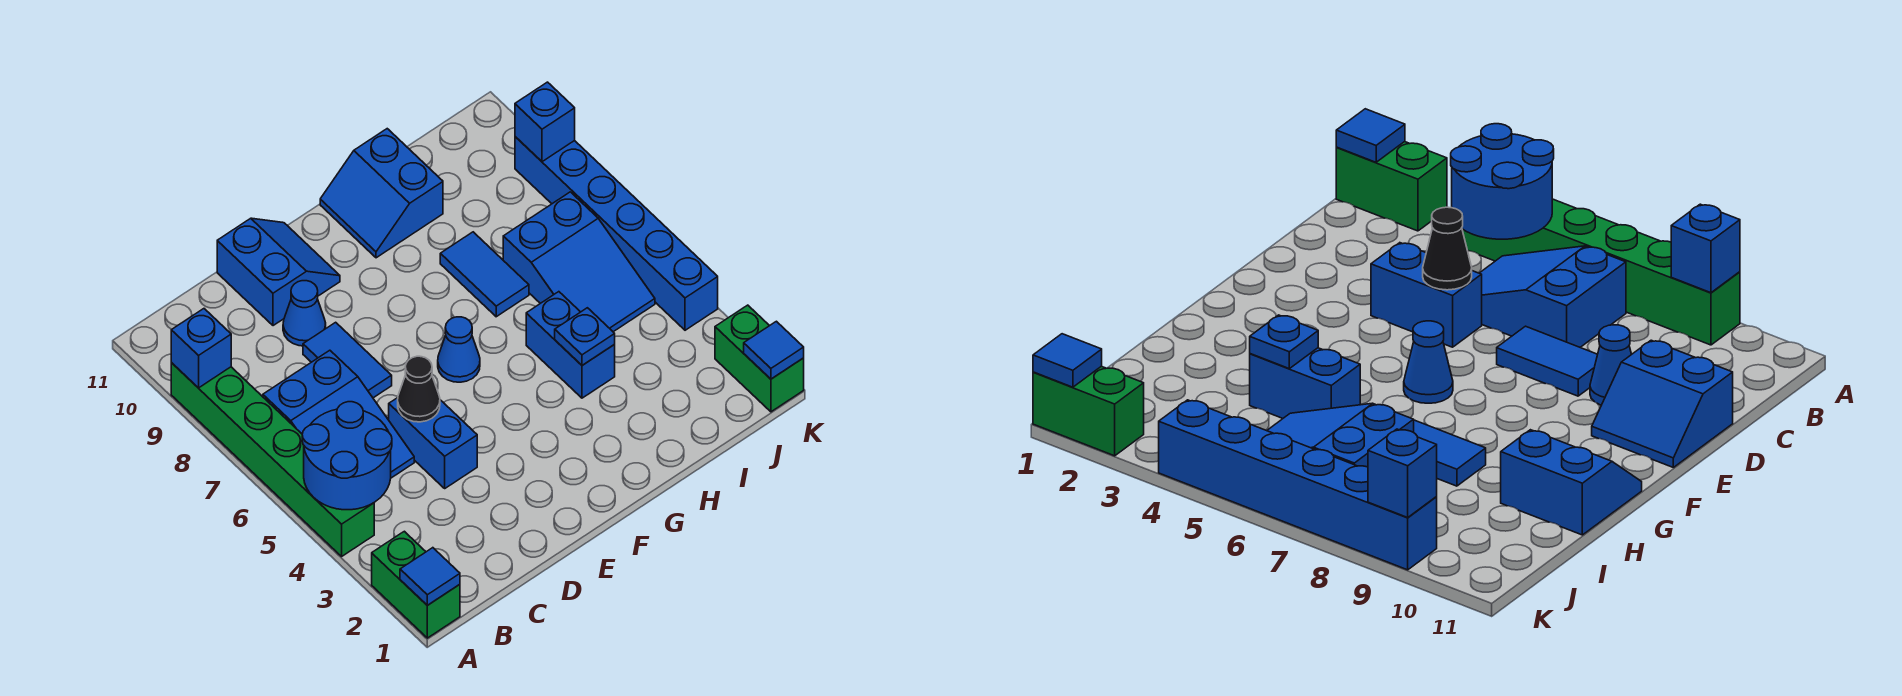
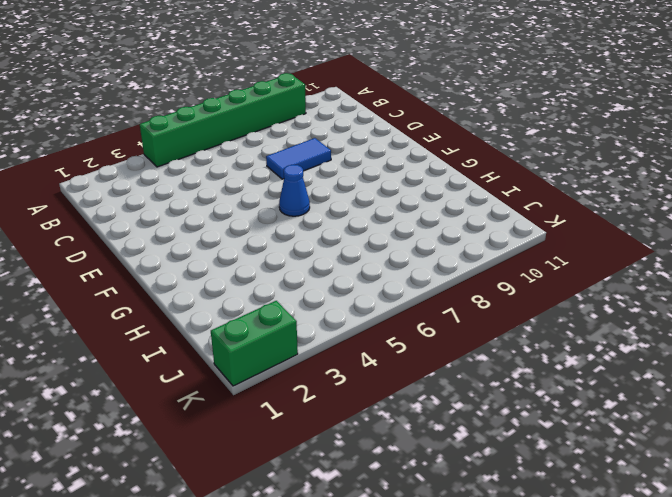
none -> green 1x2 brick [372,531,460,638]
none -> blue 2x3 slope [263,350,414,478]
none -> blue 1x2 brick [389,398,477,488]

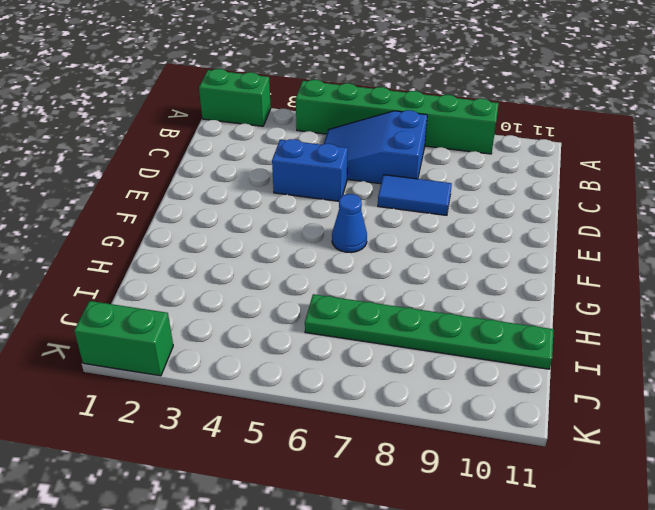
green 1x6 plate [305,294,554,369] -> blue 2x3 slope [503,192,655,332]
none -> blue 1x1 cone [283,281,326,346]
none -> blue 2x2 slope [217,218,340,326]
none -> blue 2x2 slope [320,129,443,258]

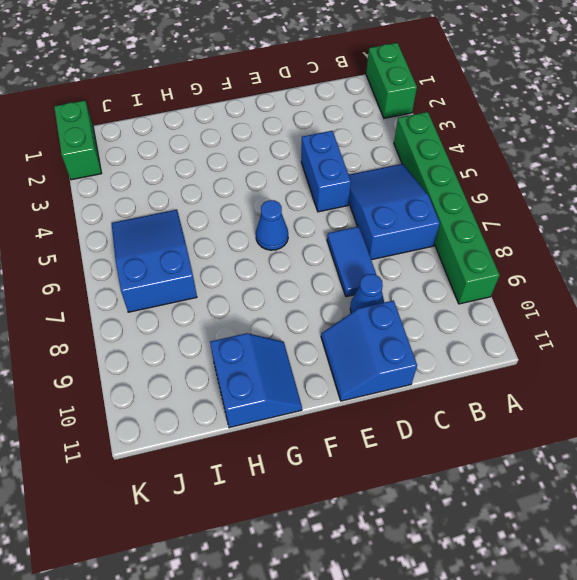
none -> blue 1x2 brick [526,292,615,398]
none -> blue 1x2 tile [440,232,529,317]
none -> blue 1x6 brick [515,137,718,330]

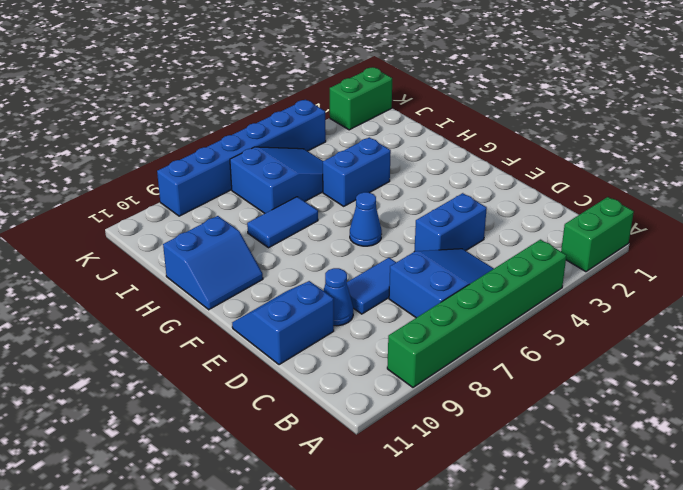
none -> blue 1x1 tile [400,548,460,605]
none -> blue 2x2 round brick [302,402,392,510]
none -> blue 1x1 brick [171,309,231,388]

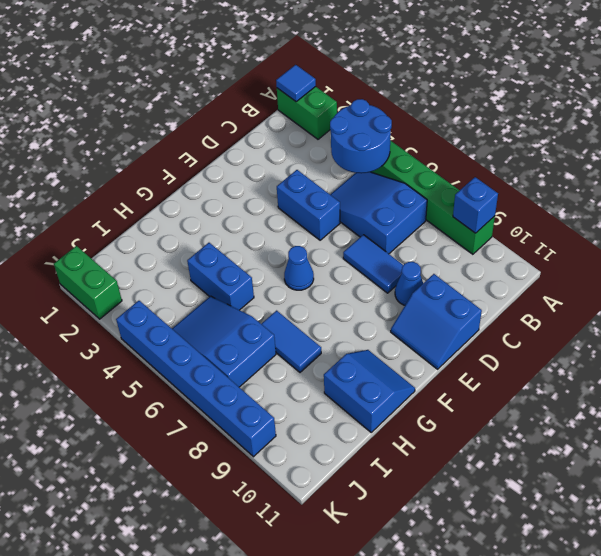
none -> black 1x1 cone [398,356,440,422]
none -> blue 1x1 plate [555,308,615,365]
none -> blue 1x1 tile [744,321,804,379]

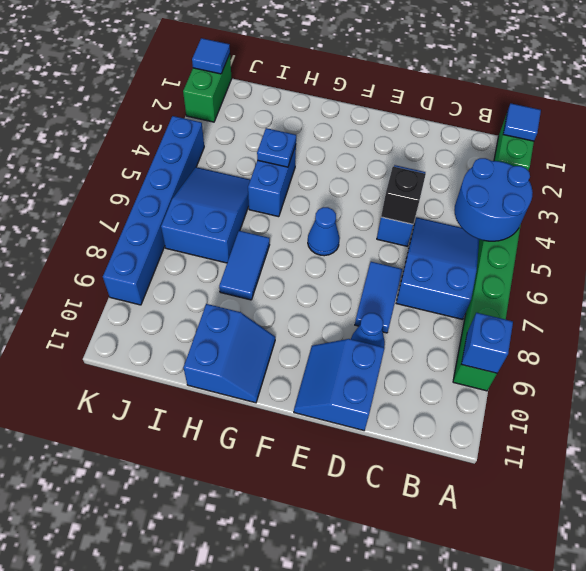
black 1x1 brick [381,167,426,224] -> black 1x1 cone [398,356,440,422]
none -> blue 1x1 brick [515,82,575,162]

